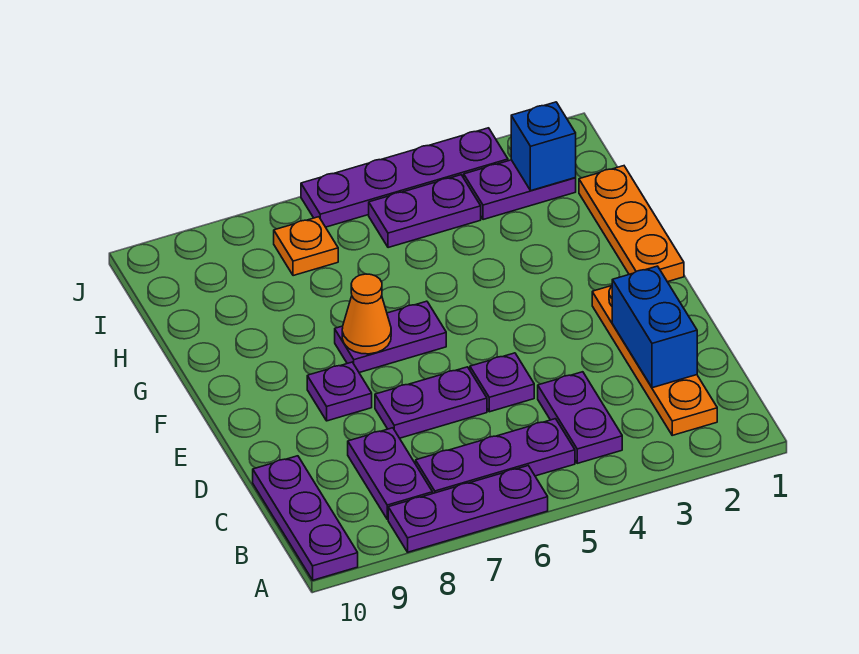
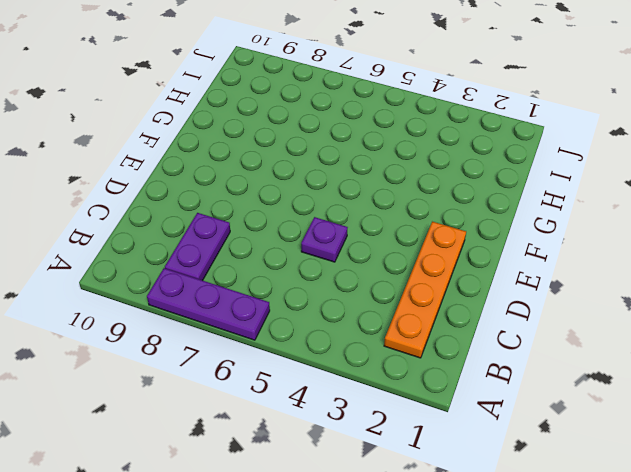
none -> purple 1x3 plate [253,456,358,580]
none -> purple 1x2 plate [538,372,622,463]
none -> purple 1x3 plate [416,419,575,494]

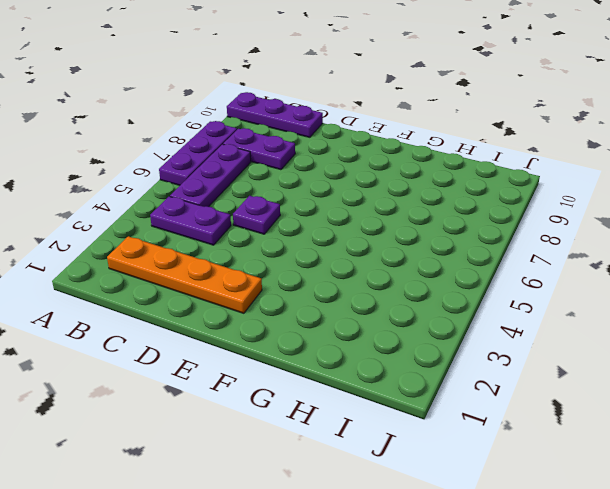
none -> purple 1x2 plate [375,367,487,438]
none -> purple 1x1 plate [307,362,372,421]
none -> orange 1x3 plate [579,166,684,282]

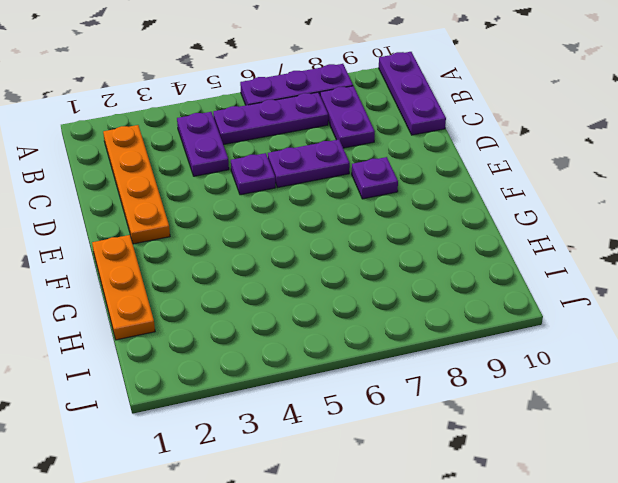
none -> purple 1x2 plate [335,301,446,373]
none -> purple 1x2 plate [464,160,576,220]
none -> purple 1x2 plate [369,175,481,248]

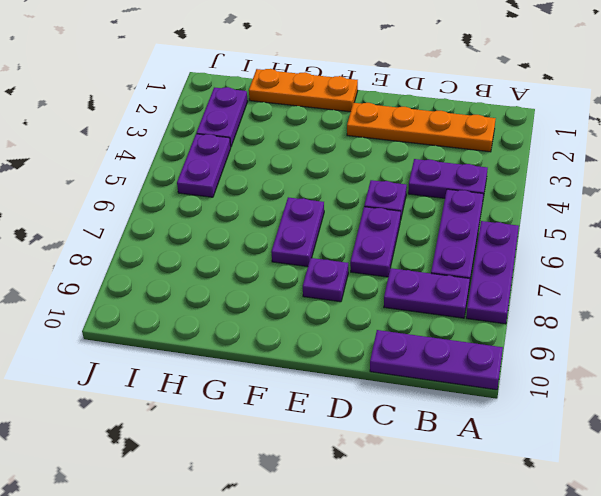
none -> orange 1x1 plate [274,217,338,276]
none -> purple 1x4 plate [301,128,508,227]
none -> blue 1x2 brick [612,266,697,388]

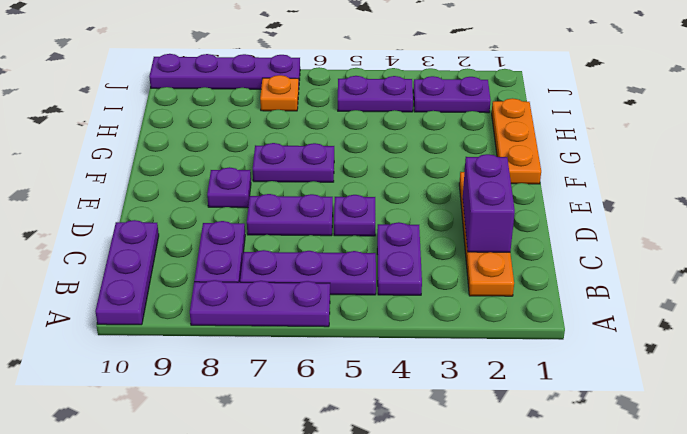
purple 1x2 brick [463,154,515,252] -> blue 1x2 brick [612,266,697,388]
purple 1x4 plate [149,54,300,89] -> purple 1x4 plate moved to [301,128,508,227]
none -> orange 1x1 cone [342,274,391,354]
none -> blue 1x1 brick [511,102,576,191]

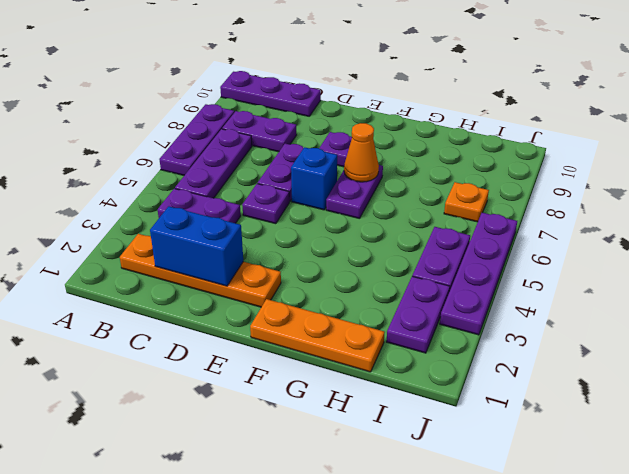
blue 1x1 brick [291,147,337,210] -> blue 1x1 brick moved to [511,102,576,191]

